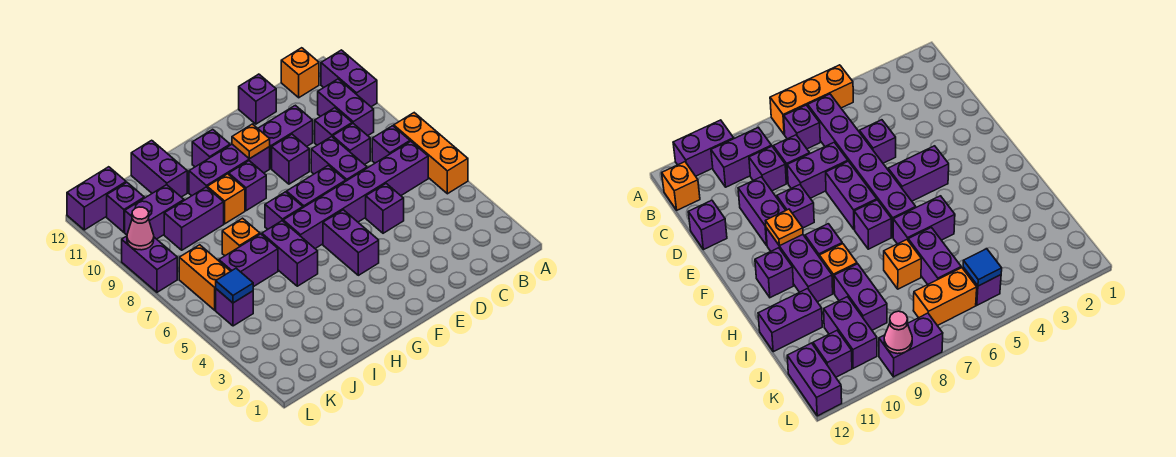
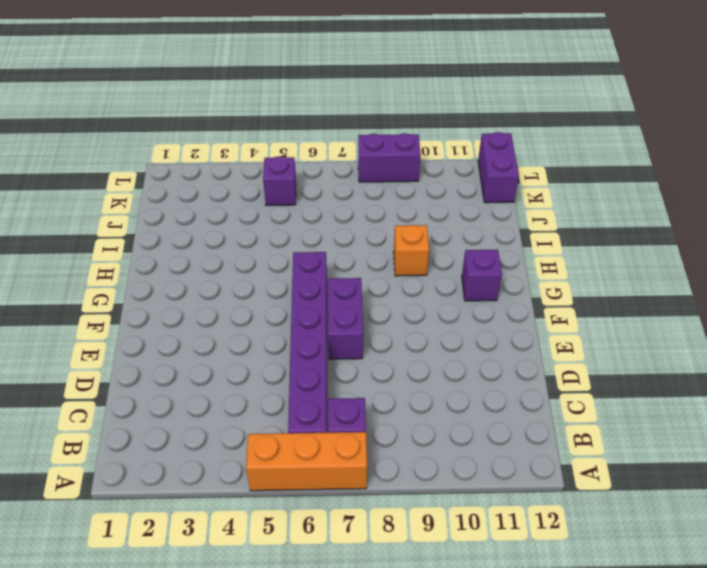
none -> purple 1x2 brick [321,50,377,107]
none -> purple 1x2 brick [318,79,374,136]
none -> orange 1x1 brick [281,48,319,98]
none -> purple 1x1 brick [333,123,370,165]

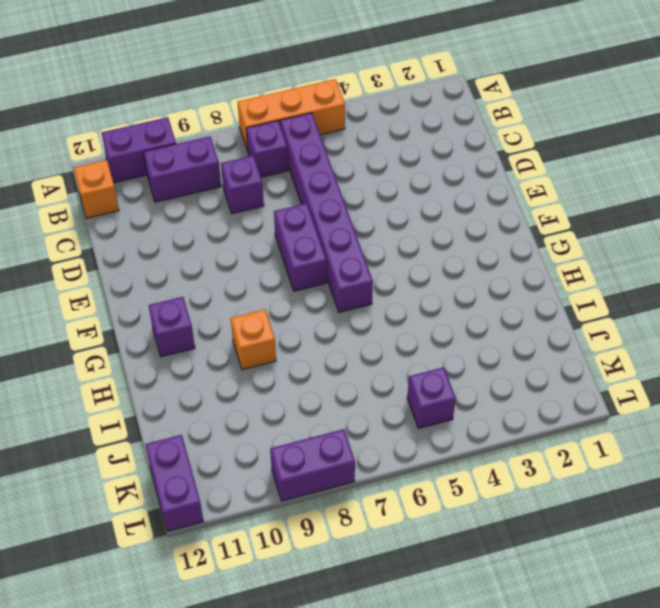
none -> purple 1x1 brick [315,108,352,145]
none -> purple 1x1 brick [366,184,404,233]
none -> purple 1x2 brick [311,137,367,181]
none -> purple 1x2 brick [258,105,313,168]

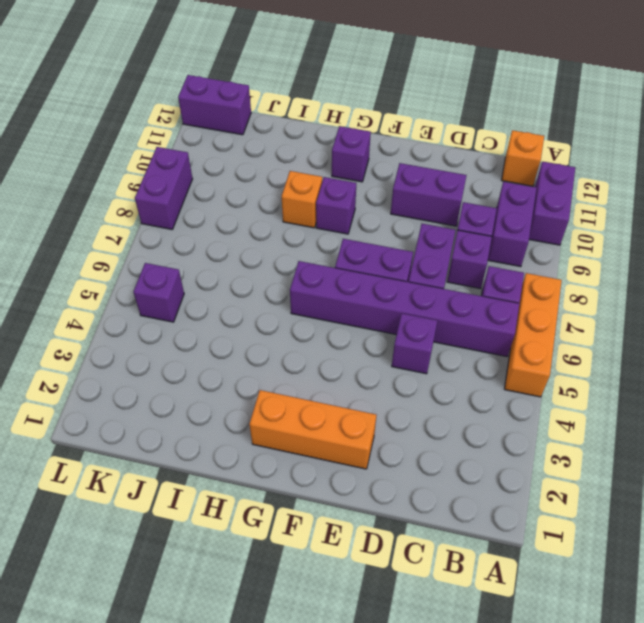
orange 1x3 brick [249,390,376,469] -> none
none -> purple 1x1 brick [239,74,276,124]
none -> purple 1x1 brick [272,134,309,184]
none -> purple 1x2 brick [323,210,379,275]
none -> purple 1x3 brick [189,144,270,196]

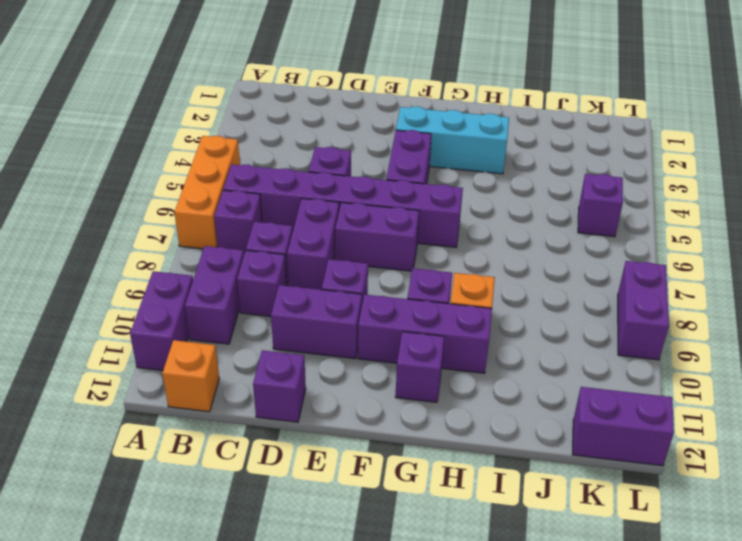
cyan 1x3 brick [396,106,509,174] -> none
none -> purple 1x1 brick [265,192,303,229]
none -> purple 1x2 brick [262,221,318,286]
none -> purple 1x2 brick [219,234,278,287]
none -> orange 1x1 brick [222,218,260,256]

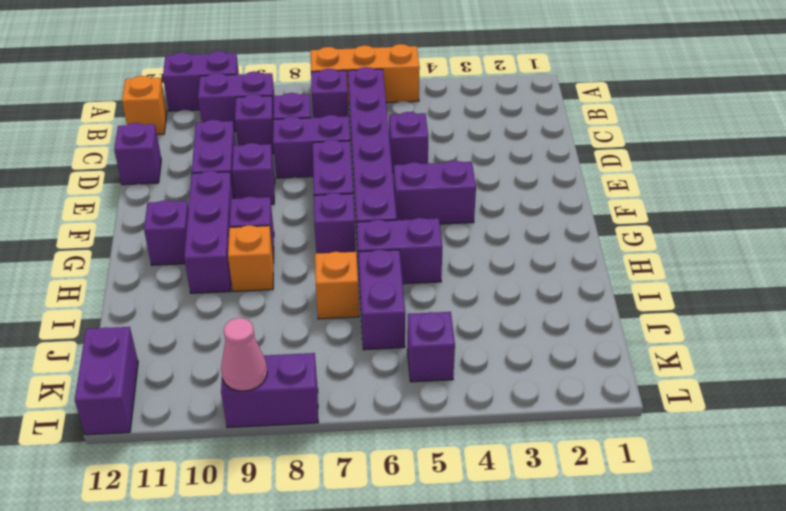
none -> purple 1x2 brick [164,187,224,250]
none -> purple 1x2 brick [131,140,187,197]
none -> purple 1x2 brick [125,185,184,239]
none -> orange 1x2 brick [179,245,231,310]

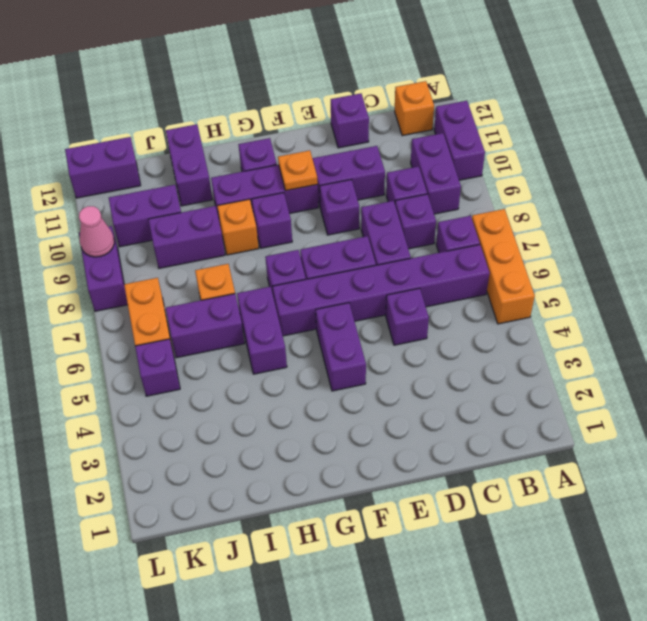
none -> purple 1x1 brick [107,183,144,232]
none -> blue 1x1 tile [216,268,253,303]

